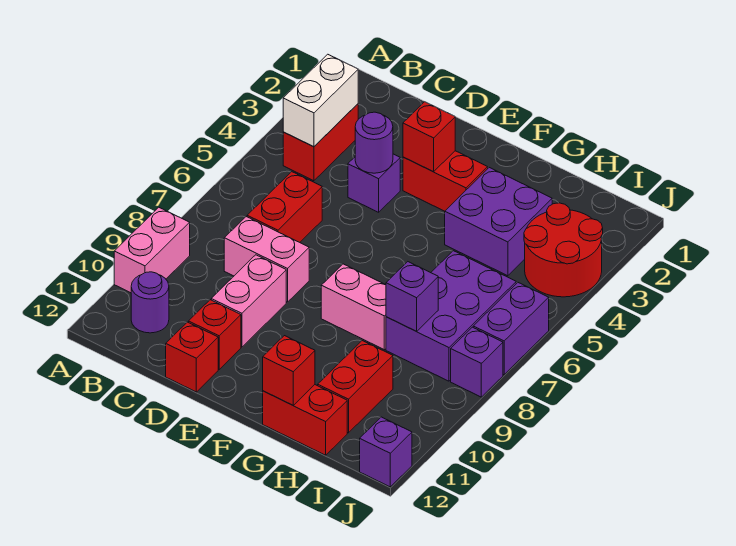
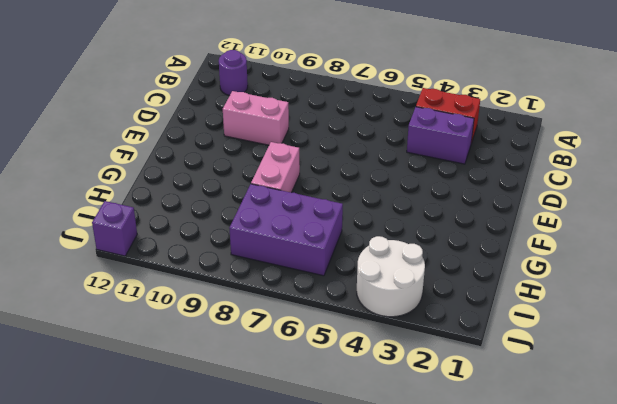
purple 1x2 brick [407,107,474,164] -> purple 1x2 brick moved to [473,283,549,375]
white 2x2 round brick [357,236,425,317] -> red 2x2 round brick [524,203,603,297]
none -> pink 1x2 brick [114,207,190,293]
none -> red 1x2 brick [247,172,322,242]
none -> pink 1x2 brick [224,217,309,302]

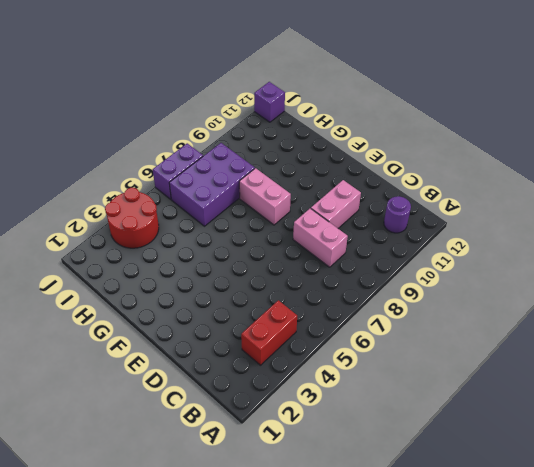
none -> pink 1x2 brick [114,207,190,293]
none -> red 1x2 brick [247,172,322,242]
none -> purple 1x1 brick [348,154,400,212]

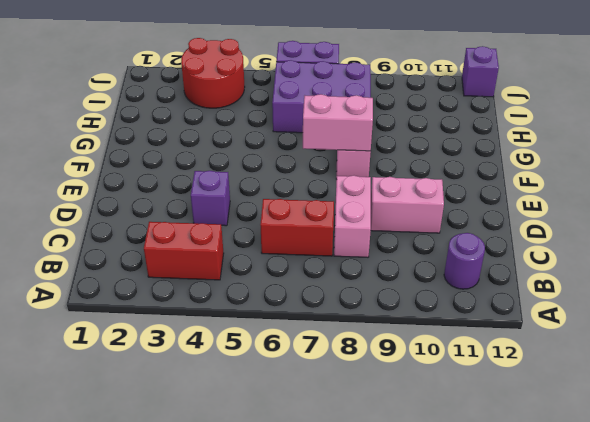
pink 1x2 brick [303,94,373,151] -> pink 1x2 brick moved to [114,207,190,293]
none -> red 1x1 brick [189,300,241,369]
none -> red 1x1 brick [166,322,218,392]
none -> red 1x2 brick [403,151,488,211]

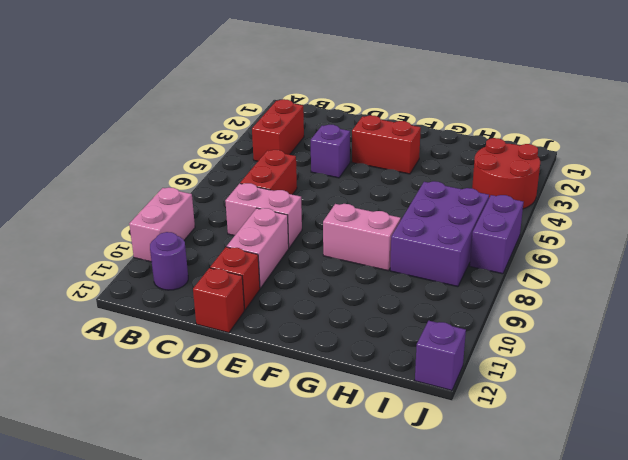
none -> purple 2x2 brick [445,168,552,276]
none -> red 1x2 brick [263,385,347,455]
none -> red 1x2 brick [318,341,393,433]

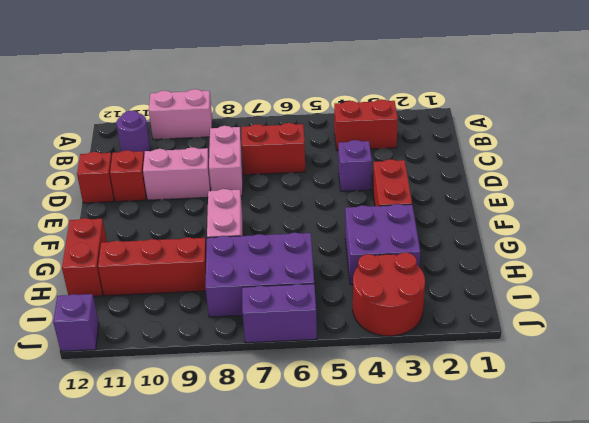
red 1x3 brick [98,237,207,296] -> red 1x2 brick [318,341,393,433]
none -> purple 1x1 brick [451,327,503,397]
none -> white 1x2 brick [283,54,358,147]
none -> purple 1x1 round brick [355,112,393,173]

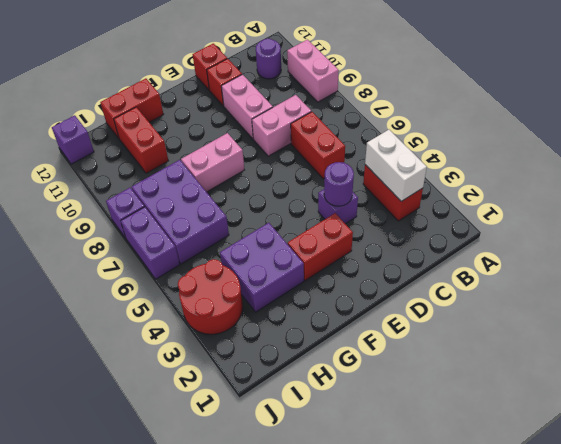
none -> red 1x1 brick [403,102,455,172]
none -> red 1x1 brick [263,336,315,405]
none -> purple 1x1 brick [386,262,438,331]

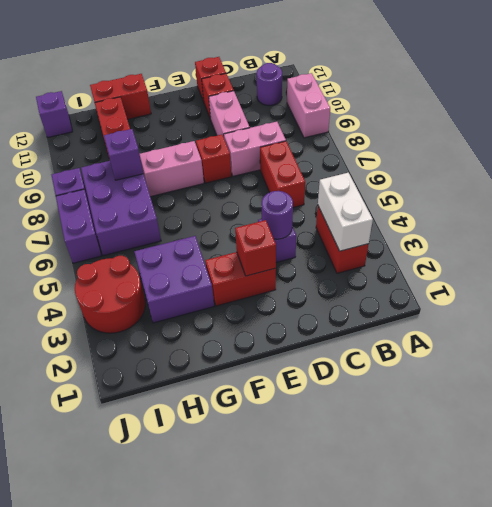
red 1x1 brick [196,135,231,183] -> red 1x1 brick moved to [263,336,315,405]

